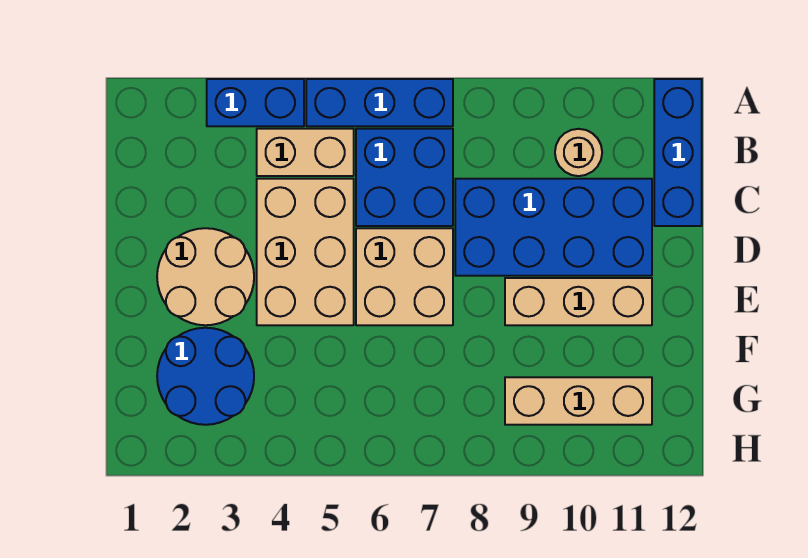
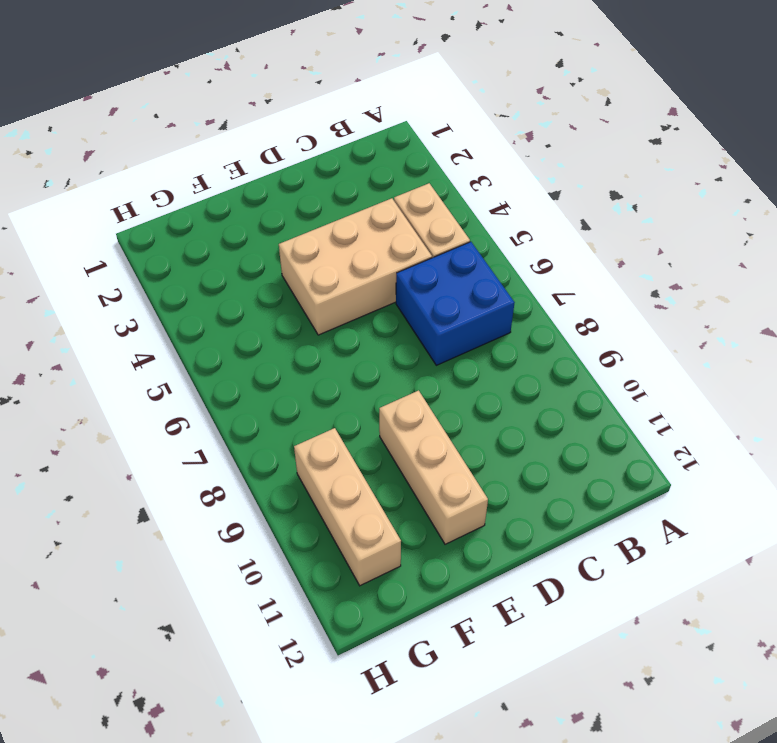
none -> blue 1x2 brick [207,79,304,126]
none -> blue 1x3 brick [306,79,453,126]
none -> blue 1x3 brick [654,79,702,226]

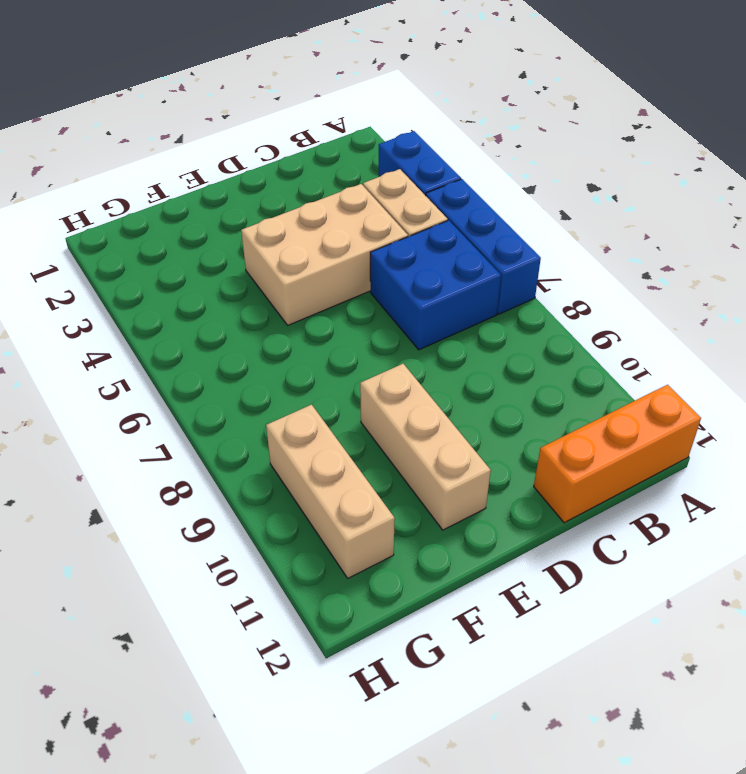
orange 1x3 brick [534,385,701,523] -> blue 1x3 brick [654,79,702,226]
none -> tan 1x1 round brick [555,129,602,176]
none -> blue 2x4 brick [455,179,652,276]
none -> tan 2x2 round brick [157,228,254,325]

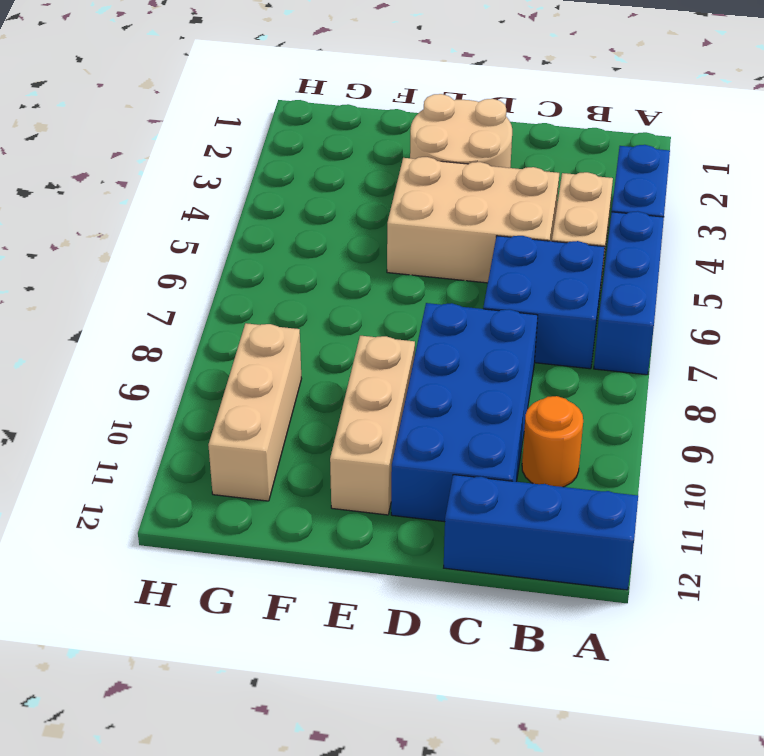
orange 1x1 round brick [522,396,583,487] -> tan 1x1 round brick [555,129,602,176]
none -> tan 2x2 brick [356,228,453,325]
none -> blue 2x2 round brick [157,328,254,425]

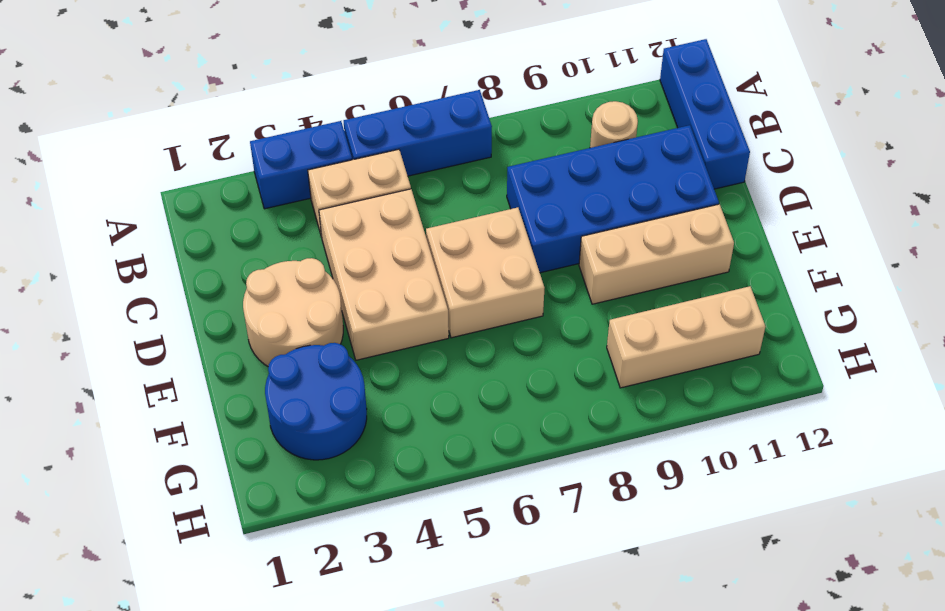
none -> blue 2x2 brick [356,129,453,226]

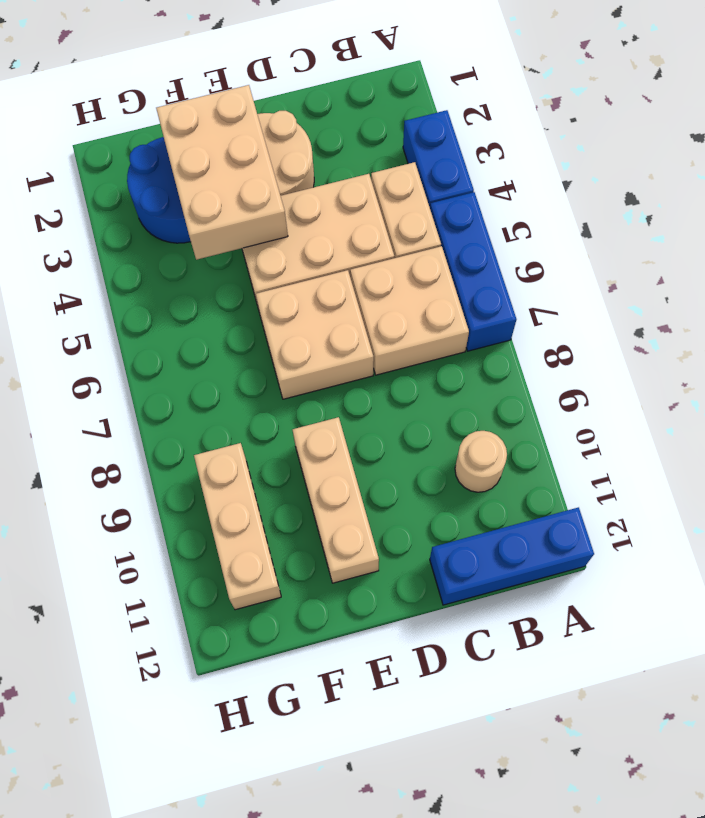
tan 2x2 brick [350,246,469,375] -> blue 2x2 brick [356,129,453,226]
tan 2x3 brick [156,85,288,260] -> none
none -> blue 2x4 brick [455,179,652,276]

